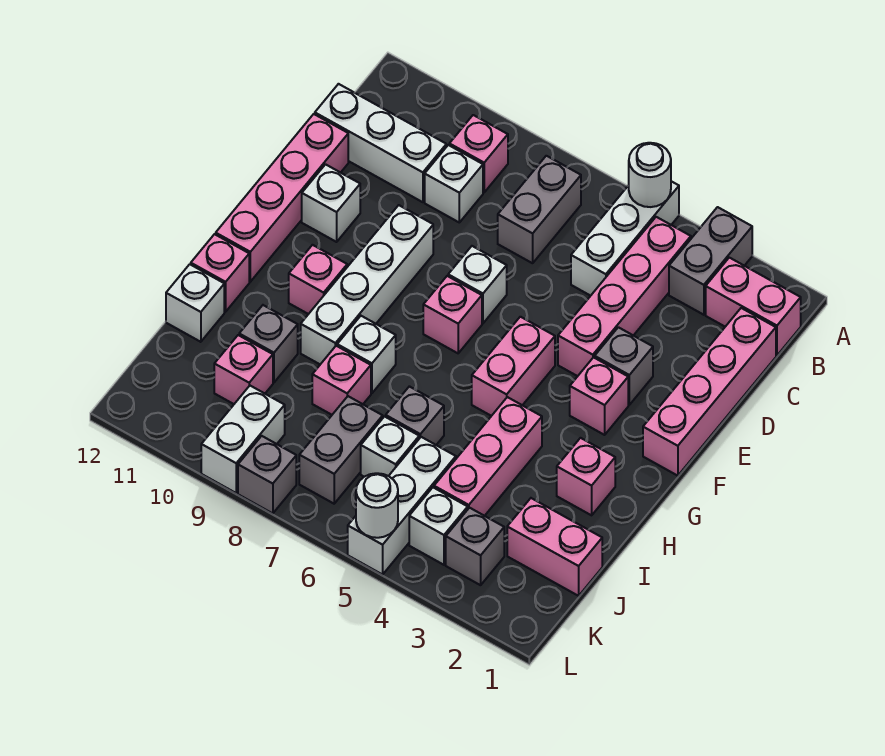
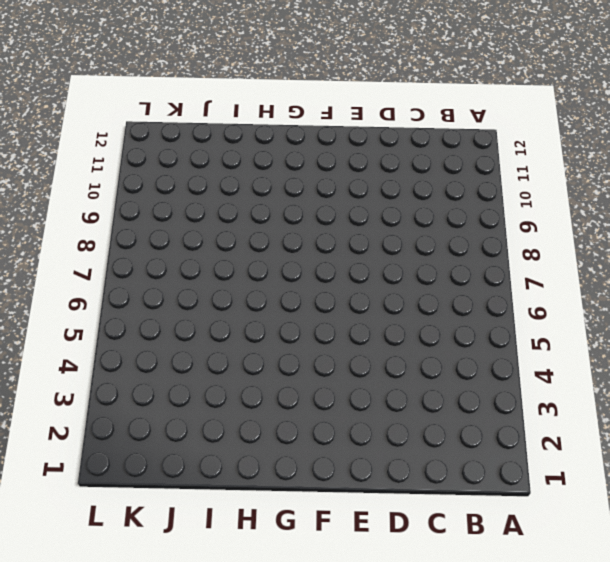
none -> grey 1x2 brick [669,207,752,315]
none -> white 1x3 brick [571,181,679,296]
none -> pink 1x2 brick [706,258,801,355]
none -> pink 1x4 brick [558,217,691,376]

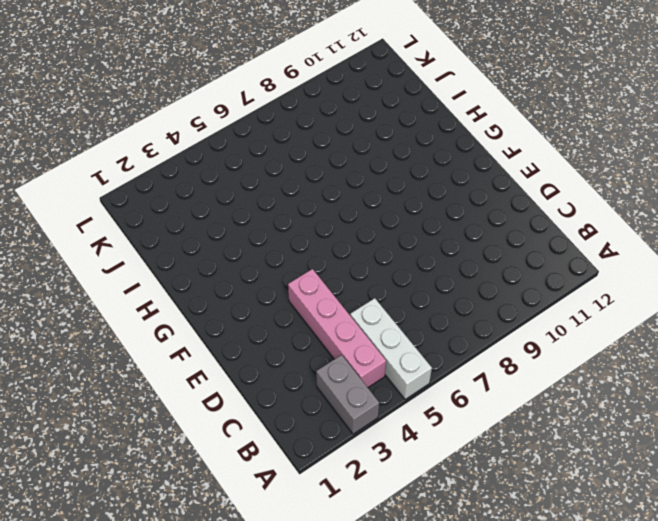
none -> pink 1x2 brick [706,258,801,355]
none -> grey 1x2 brick [498,156,581,263]
none -> pink 1x1 brick [449,115,508,192]
none -> pink 1x4 brick [643,308,776,476]

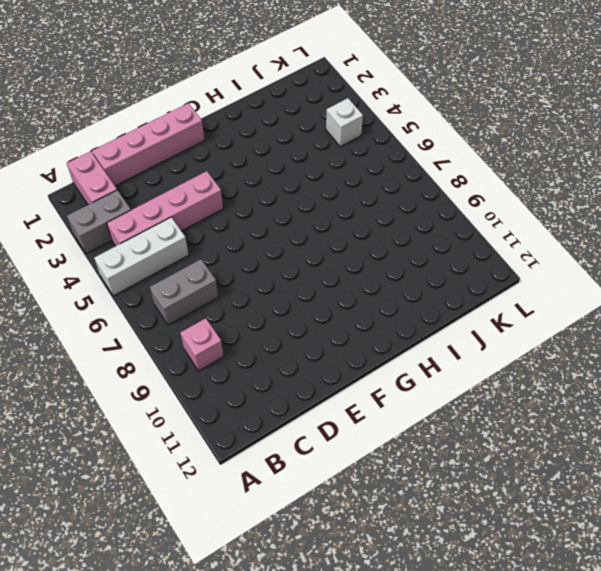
none -> white 1x1 brick [425,145,483,222]
none -> white 1x3 brick [315,84,446,202]
none -> pink 1x4 brick [216,114,348,282]
none -> grey 1x1 brick [595,327,653,405]

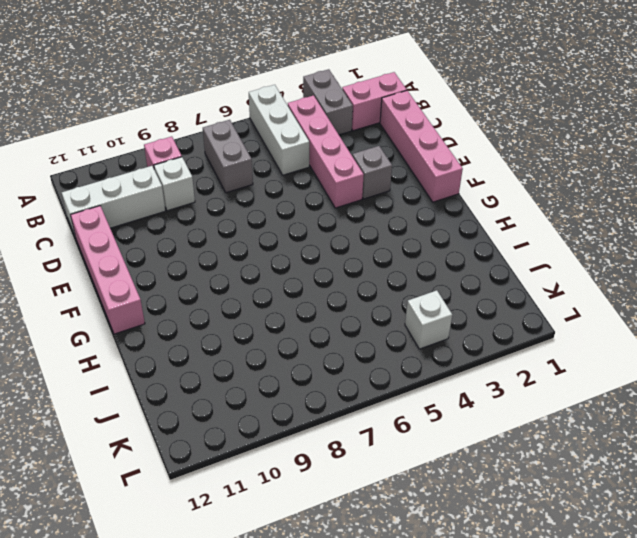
none -> white 1x1 brick [448,246,507,323]
none -> white 1x4 brick [301,205,433,364]
none -> white 1x1 brick [302,164,360,242]
none -> pink 1x1 brick [570,357,628,435]

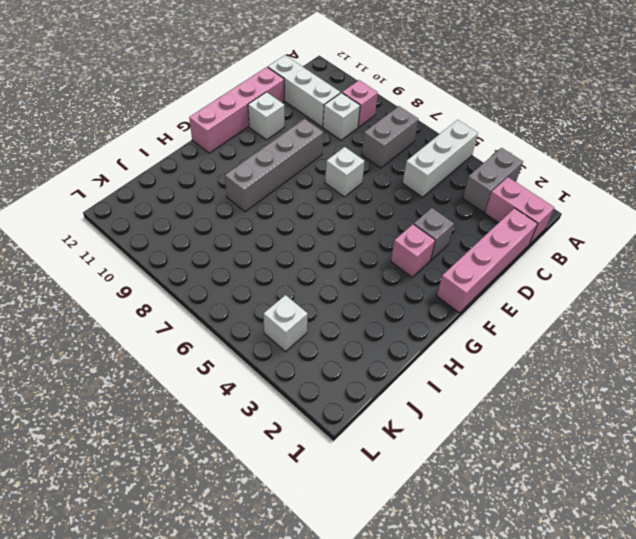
grey 1x4 brick [225,119,323,212] -> white 1x4 brick [301,205,433,364]
none -> pink 1x4 brick [558,217,691,376]
none -> pink 1x2 brick [472,317,555,416]
none -> pink 1x1 brick [423,276,482,353]
none -> pink 1x1 brick [289,245,347,314]

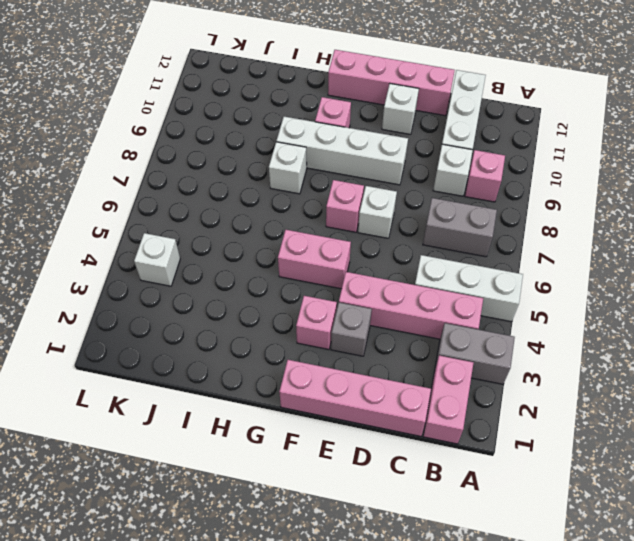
none -> pink 1x1 brick [557,438,615,515]
none -> pink 1x3 brick [434,397,542,516]
none -> pink 1x1 brick [191,234,249,312]
none -> grey 1x1 brick [386,386,444,445]

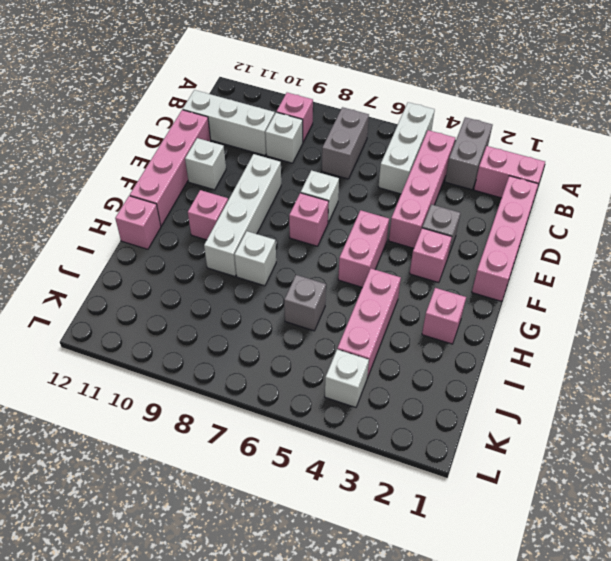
none -> pink 1x1 brick [312,346,371,415]
none -> grey 1x1 brick [239,305,298,382]
none -> white 1x1 brick [166,264,224,342]
none -> pink 1x2 brick [507,498,602,596]

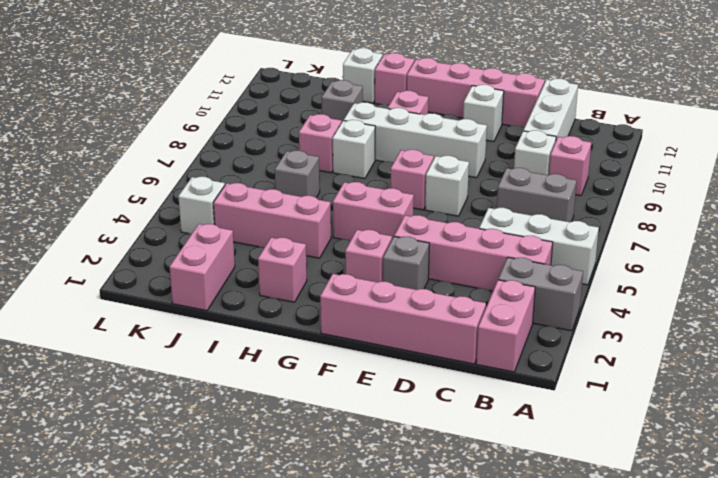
none -> white 1x3 brick [348,437,456,575]
none -> white 1x1 brick [361,417,419,477]
none -> grey 1x2 brick [299,396,383,504]
none -> pink 1x1 brick [214,335,273,404]

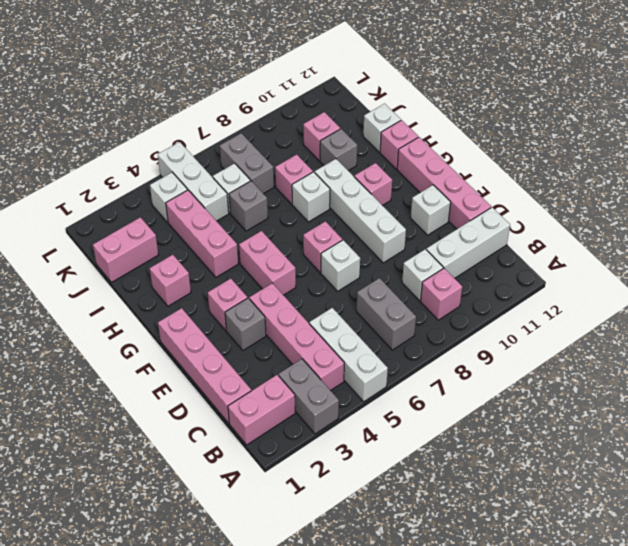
none -> grey 1x1 brick [446,508,504,585]
none -> white 1x2 brick [201,386,285,493]
none -> grey 1x1 brick [238,436,296,513]
none -> white 1x1 round brick [629,143,671,207]

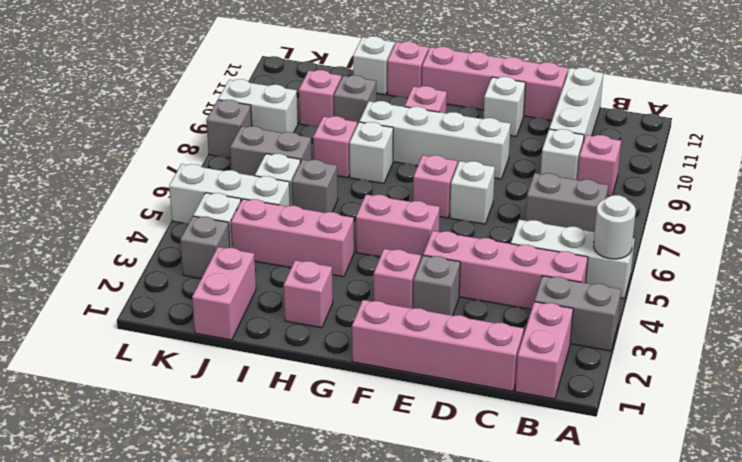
none -> white 1x1 round brick [356,473,398,538]

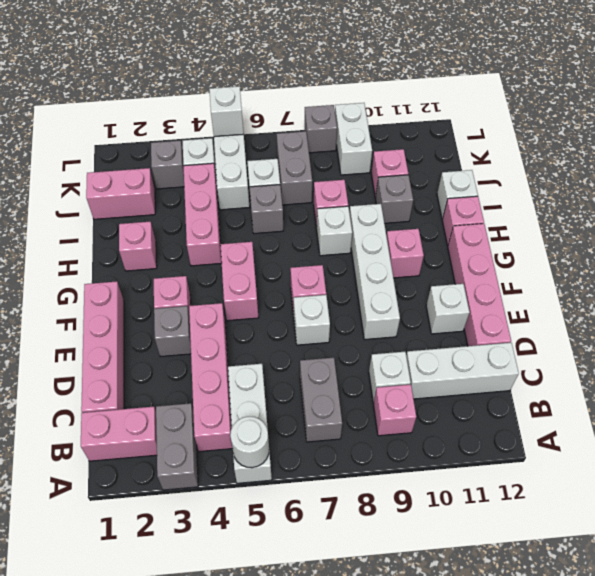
white 1x1 brick [209,86,244,137] -> white 1x1 round brick [356,473,398,538]

